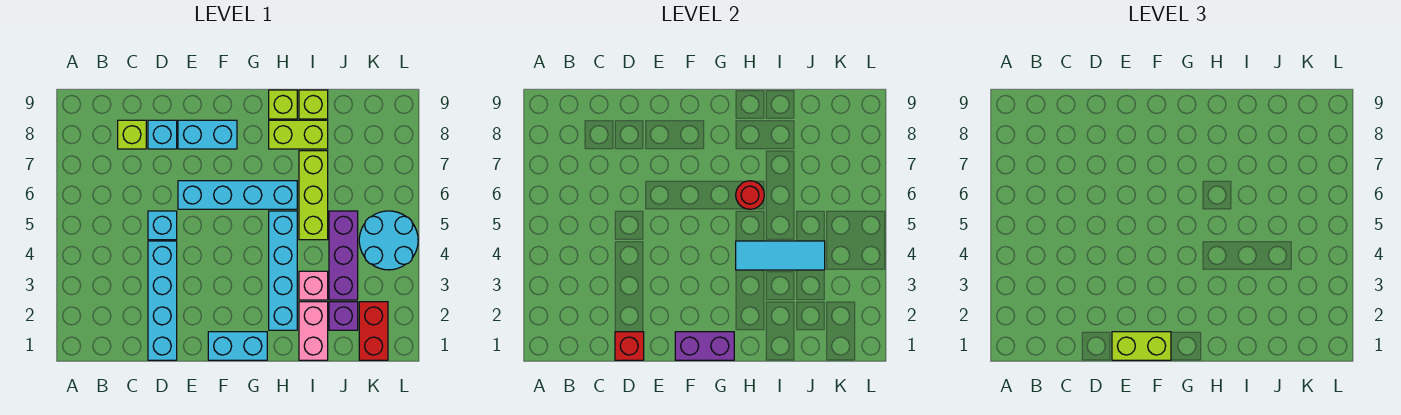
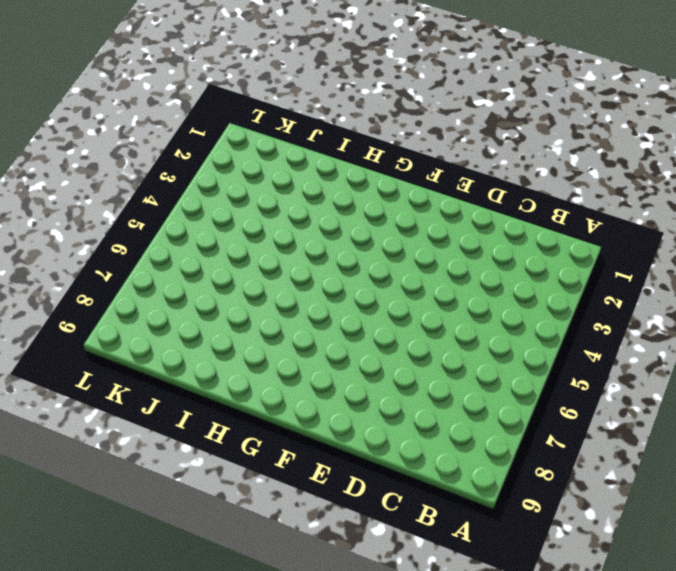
none -> lime 1x1 brick [118,120,146,149]
none -> cyan 1x4 brick [148,241,177,360]
none -> cyan 1x1 brick [148,211,177,240]

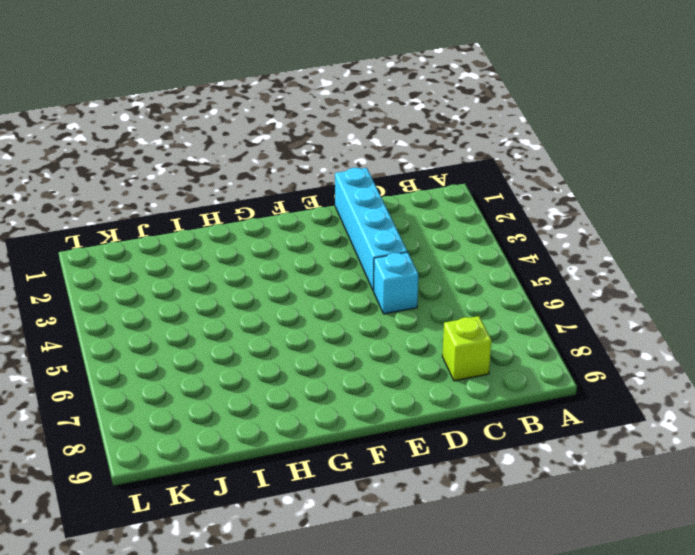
none -> cyan 1x1 brick [148,120,177,149]
none -> cyan 1x4 brick [178,181,297,209]
none -> cyan 1x2 brick [178,120,237,149]

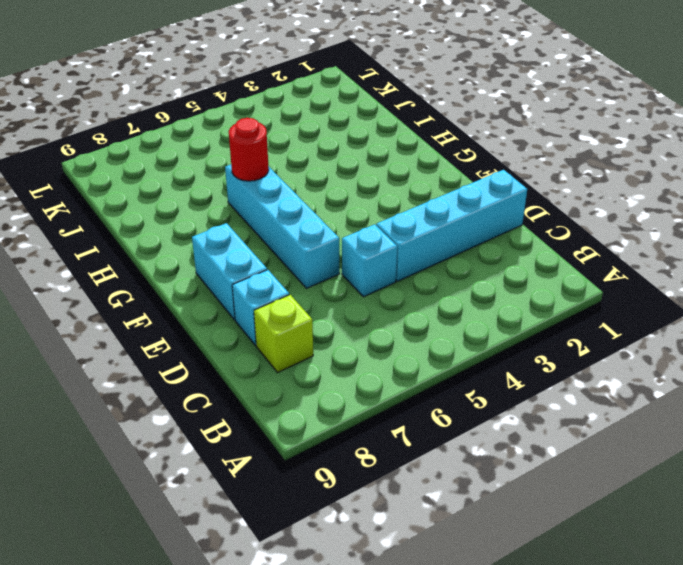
none -> cyan 1x2 brick [208,332,267,360]
none -> cyan 1x4 brick [269,211,297,330]
none -> lime 1x2 brick [269,120,328,149]

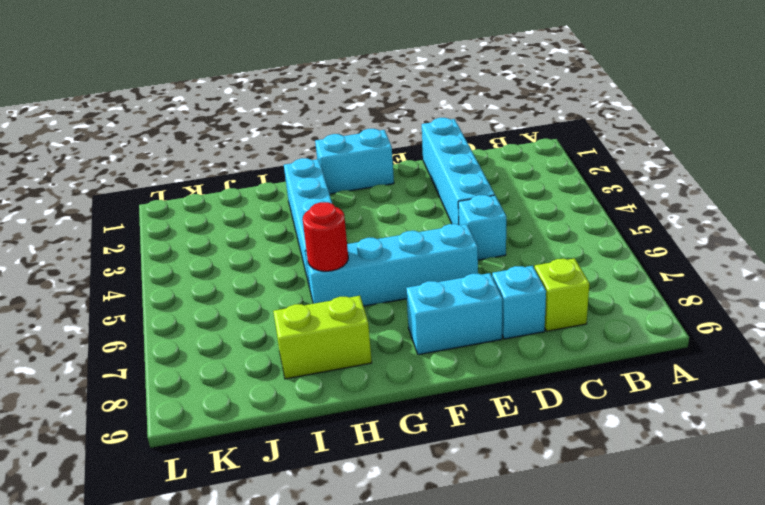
none -> lime 1x1 brick [269,90,297,119]
none -> pink 1x2 brick [299,302,328,360]
none -> pink 1x1 brick [299,271,328,300]

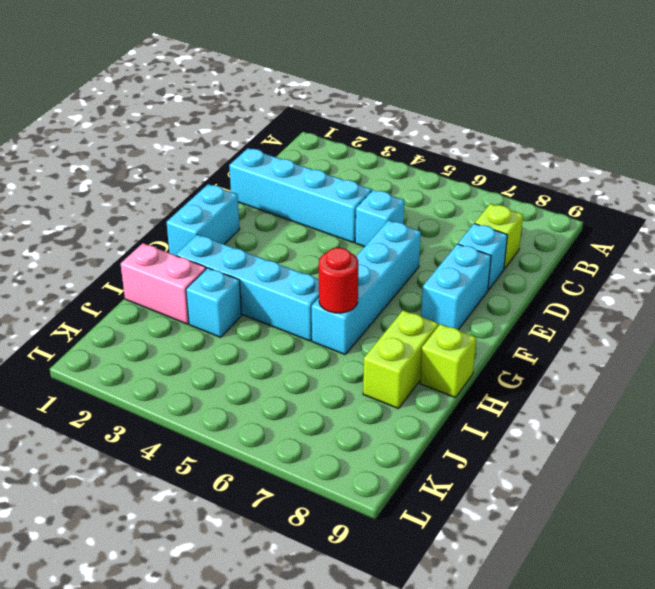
cyan 1x1 brick [186,268,242,337] -> pink 1x1 brick [299,271,328,300]
none -> lime 1x3 brick [299,151,328,240]
none -> lime 1x1 brick [299,90,328,119]
none -> purple 1x1 brick [329,302,358,330]

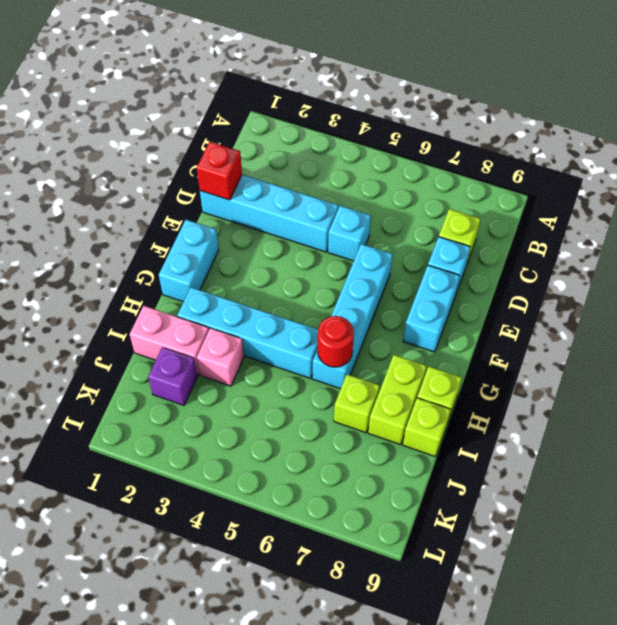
lime 1x1 brick [334,374,380,433] -> lime 1x3 brick [299,151,328,240]
none -> purple 1x3 brick [329,211,358,300]
none -> red 1x2 brick [359,302,388,360]
none -> cyan 2x2 round brick [359,211,418,270]

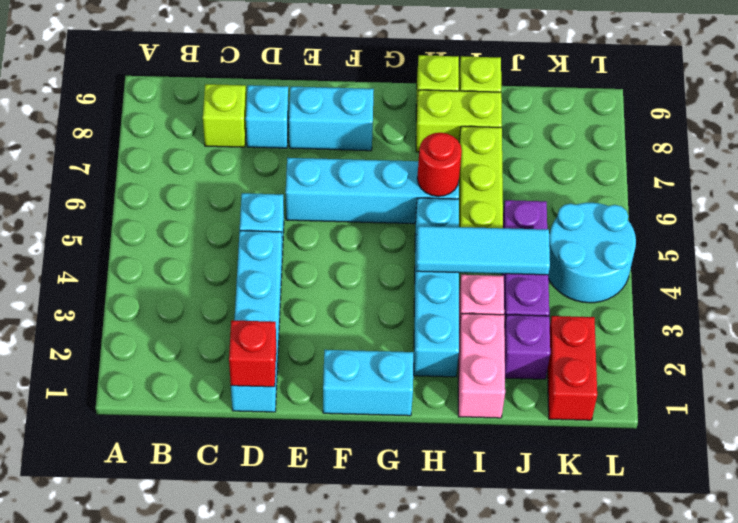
none -> purple 1x2 brick [675,332,734,360]
none -> lime 1x2 brick [1112,332,1171,360]

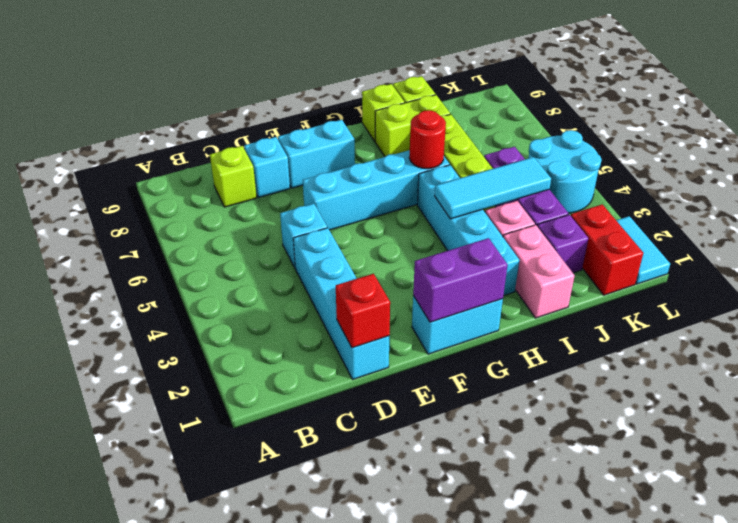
cyan 1x2 tile [616,216,670,284] -> none
none -> lime 1x2 brick [1112,332,1171,360]

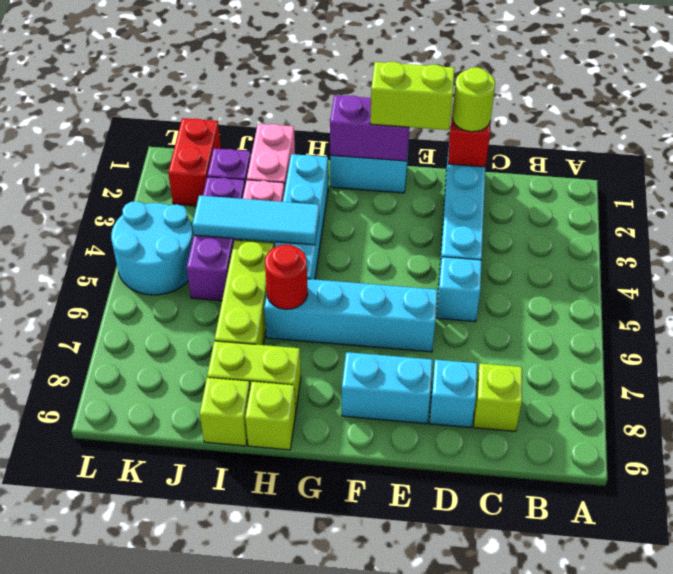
lime 1x1 round brick [452,67,495,132] -> none

